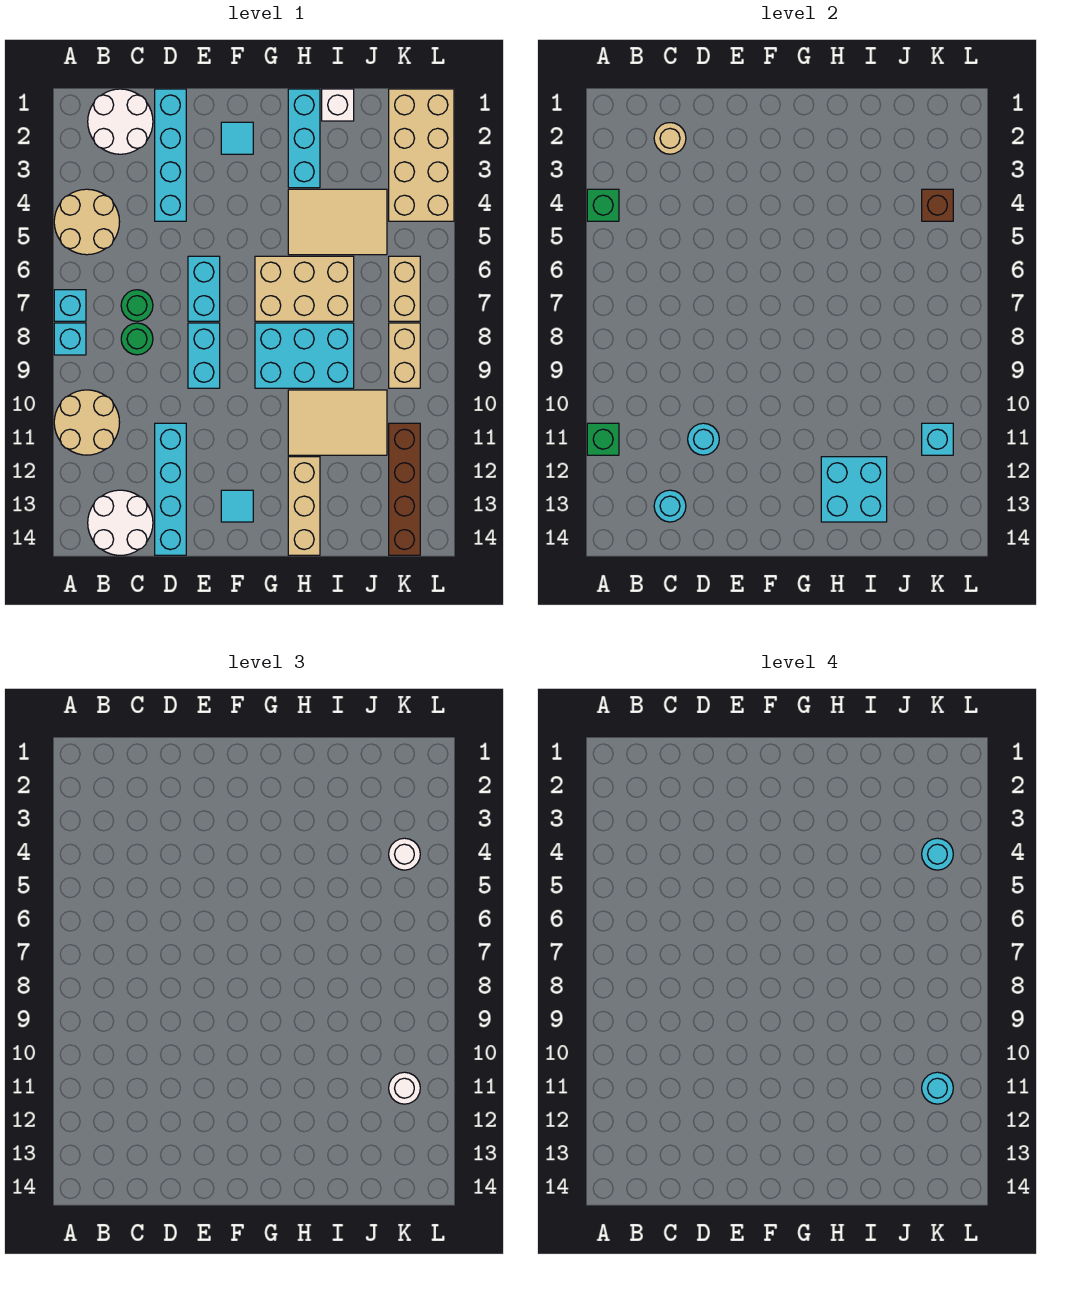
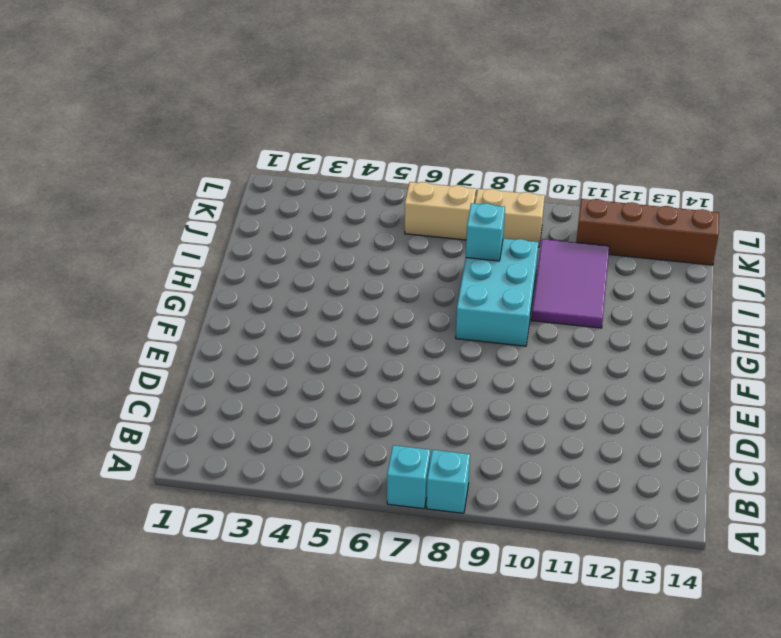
purple 2x3 tile [532,239,609,328] -> tan 2x3 tile [288,390,387,455]
cyan 1x1 brick [466,203,505,261] -> cyan 1x1 brick moved to [922,423,953,455]
none -> tan 2x2 round brick [54,189,120,255]
none -> tan 2x2 round brick [54,390,120,455]
none -> white 2x2 round brick [88,89,153,154]
none -> white 2x2 round brick [88,490,153,555]

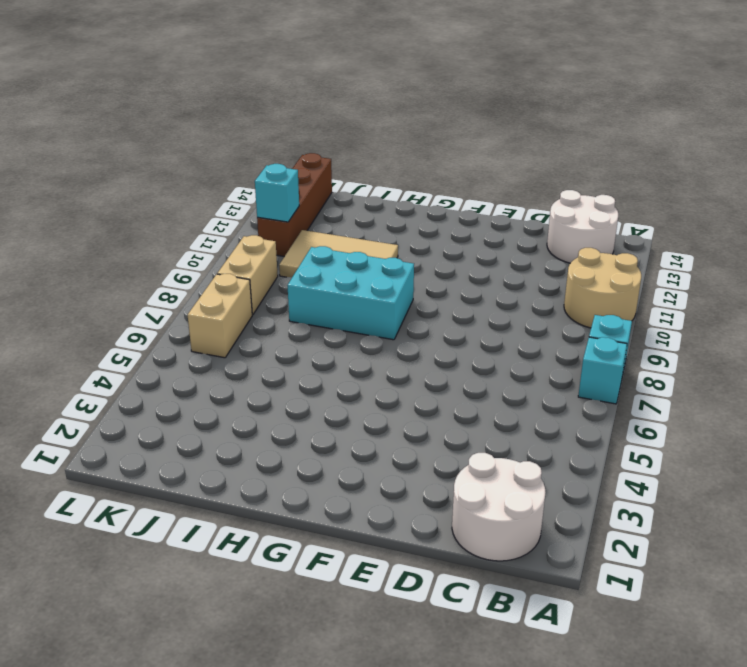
none -> tan 2x2 round brick [54,189,120,255]
none -> green 1x1 round brick [121,290,153,321]
none -> green 1x1 round brick [121,323,153,355]
none -> cyan 1x4 brick [155,89,186,221]

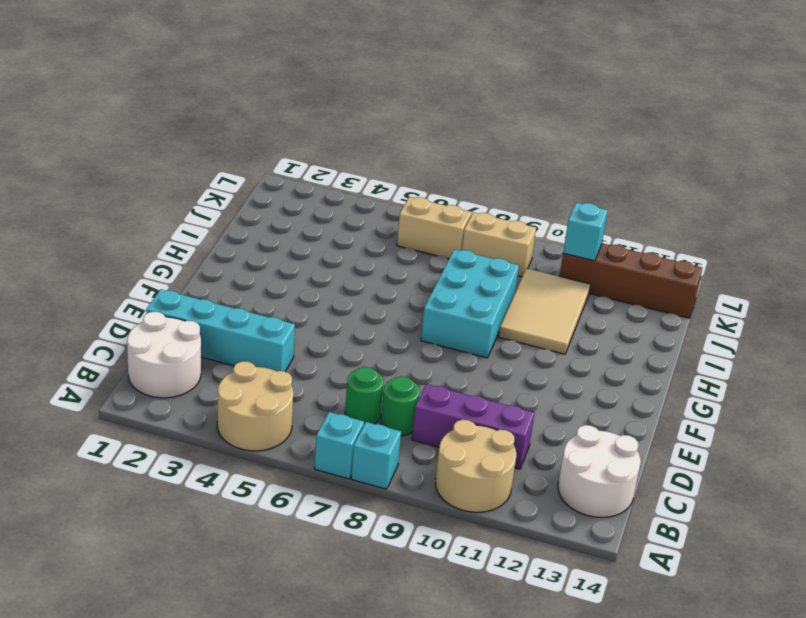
purple 1x3 brick [412,384,534,469] -> none
none -> cyan 1x4 brick [155,423,186,555]
none -> cyan 1x2 brick [188,256,220,321]
none -> cyan 1x2 brick [188,323,220,388]
none -> cyan 1x1 tile [221,122,253,154]

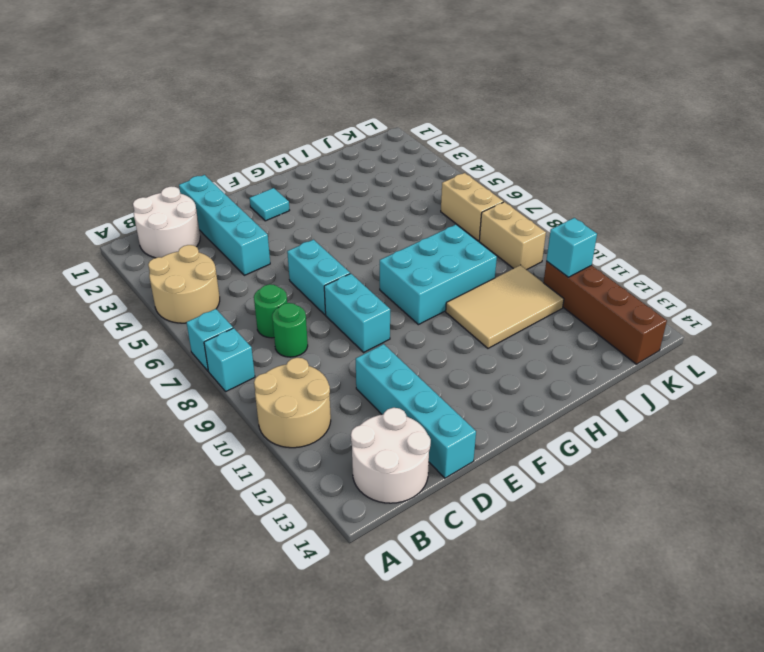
none -> cyan 1x1 tile [221,490,253,522]
none -> tan 2x3 brick [255,256,354,321]
none -> cyan 1x3 brick [288,89,320,188]
none -> tan 2x3 tile [288,189,387,255]

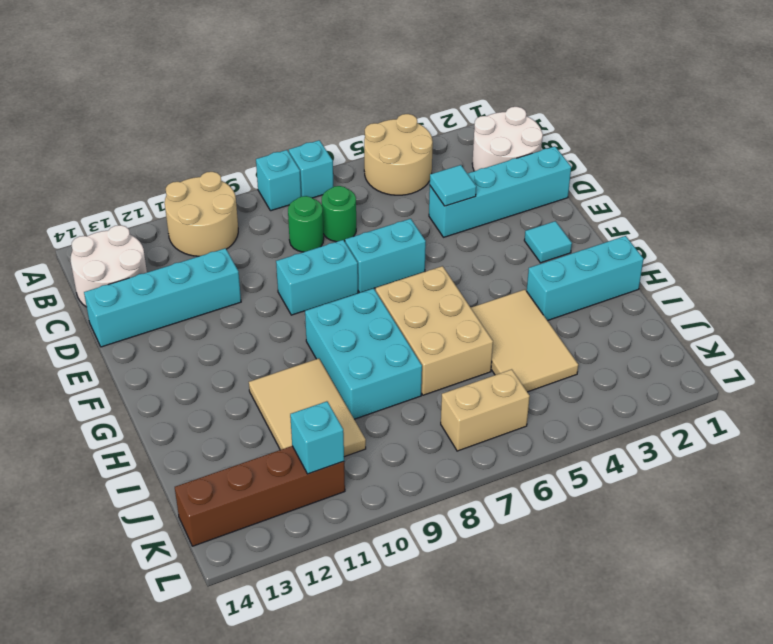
cyan 1x1 tile [430,165,476,206] -> cyan 1x1 tile moved to [221,490,253,522]
none -> tan 1x3 brick [288,457,320,555]
none -> white 1x1 brick [322,89,354,121]
none -> tan 2x4 brick [389,89,454,221]
none -> tan 1x2 brick [389,323,420,388]

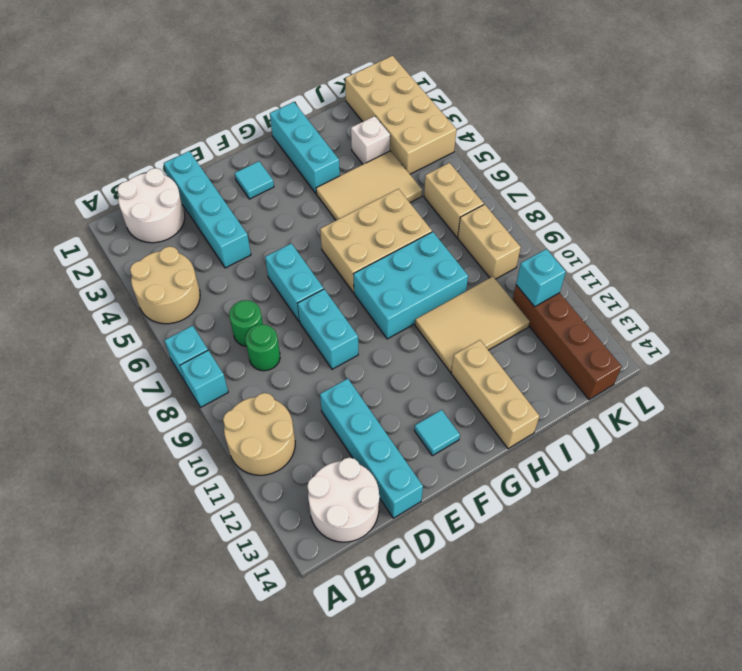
white 1x1 brick [351,116,390,164] -> white 1x1 brick moved to [322,89,354,121]
none -> green 1x1 brick [587,189,619,221]
none -> green 1x1 brick [587,423,619,455]
none -> tan 1x1 round brick [654,123,686,154]
none -> cyan 1x1 round brick [654,490,686,522]

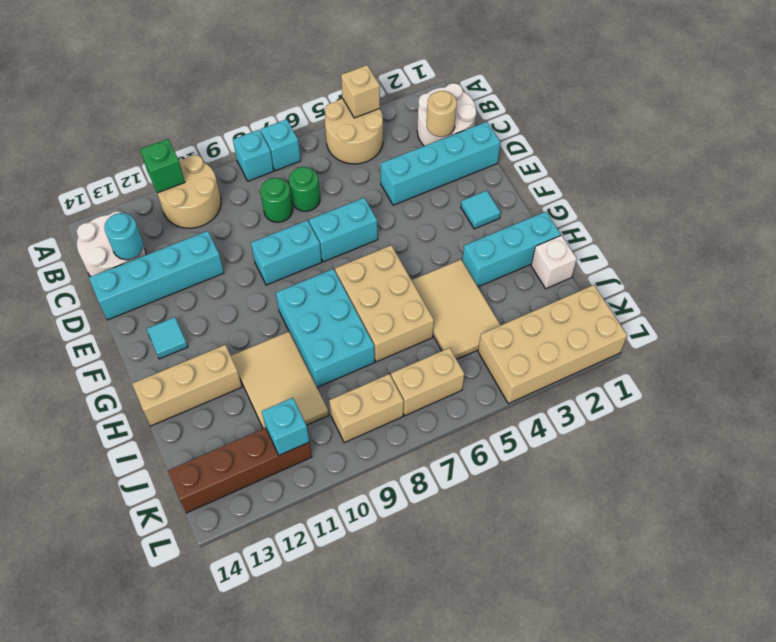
tan 1x1 brick [341,65,380,118] -> green 1x1 brick [587,189,619,221]
none -> cyan 1x1 round brick [688,423,719,455]
none -> cyan 2x2 brick [821,457,887,522]
none -> brown 1x1 brick [922,189,953,221]
none -> white 1x1 round brick [389,838,420,870]

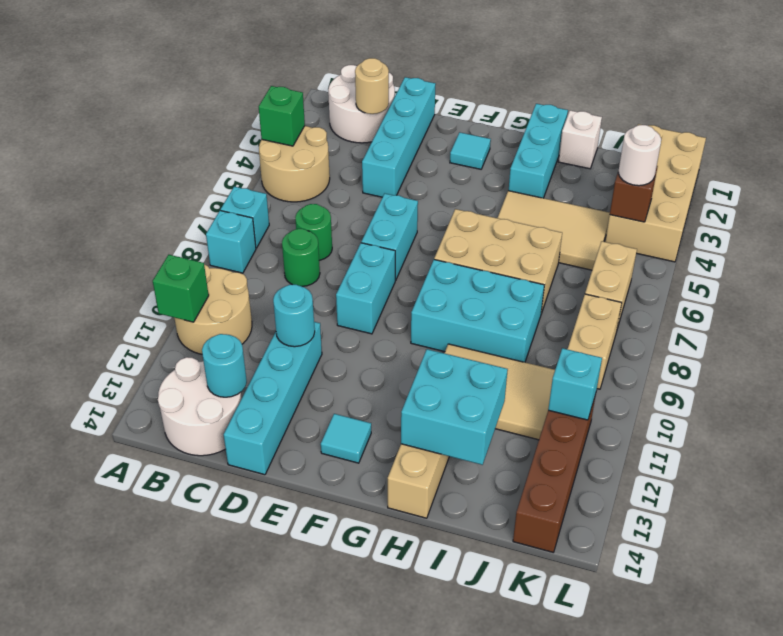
none -> white 1x1 round brick [389,1072,420,1104]
none -> cyan 1x1 round brick [922,838,953,870]
none -> cyan 1x1 round brick [922,1072,953,1104]

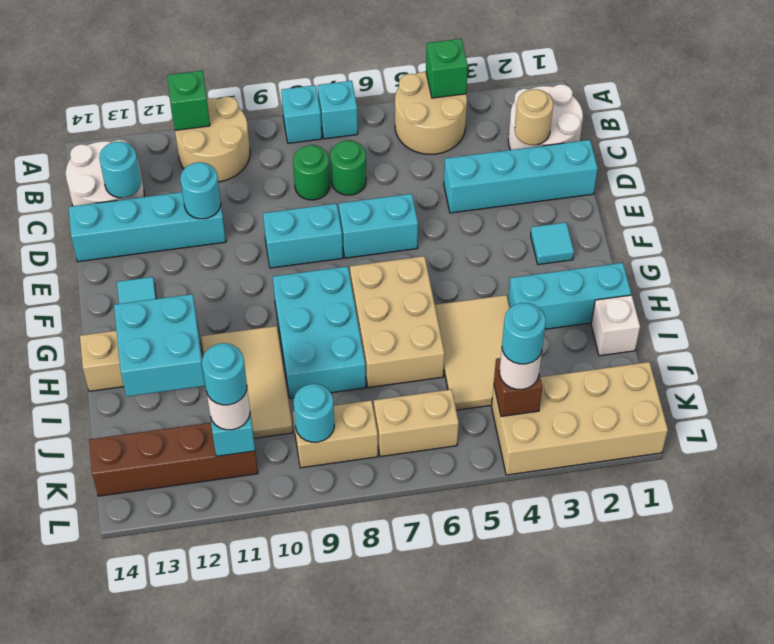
cyan 1x1 round brick [294,384,334,442] -> none

